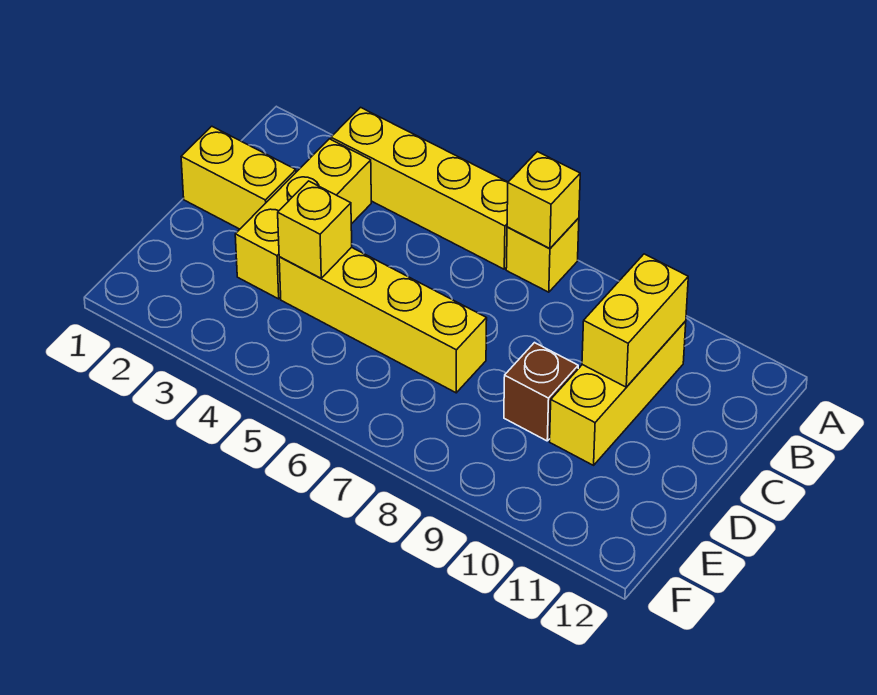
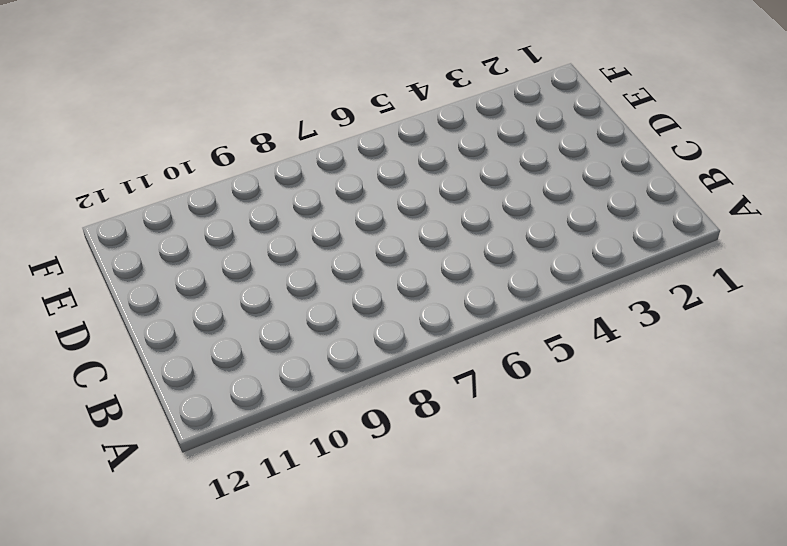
none -> yellow 1x4 brick [331,107,508,269]
none -> yellow 1x1 brick [506,218,579,292]

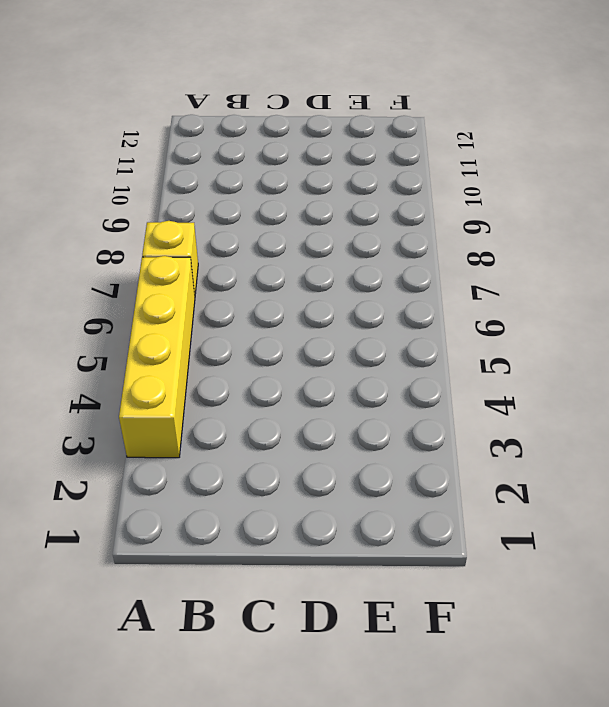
none -> yellow 1x3 brick [235,139,371,299]
none -> yellow 1x3 brick [550,321,686,465]

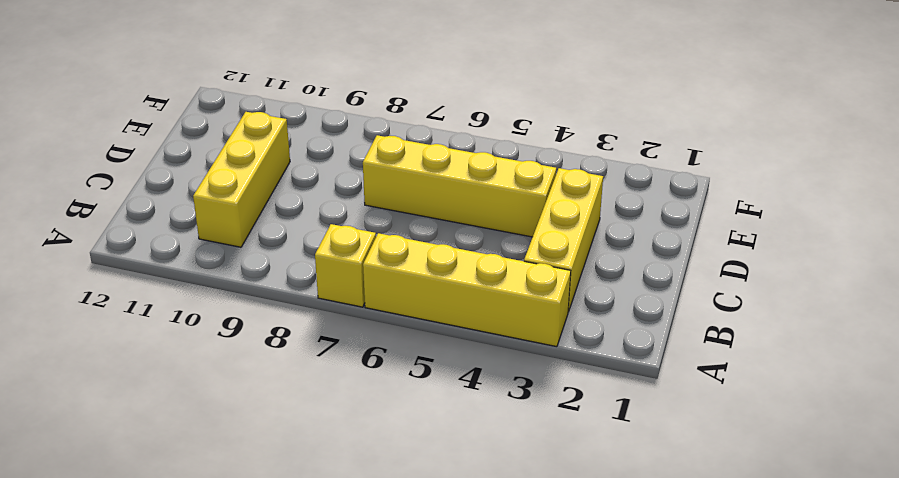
none -> yellow 1x2 brick [181,126,296,229]
none -> brown 1x1 brick [504,343,578,441]

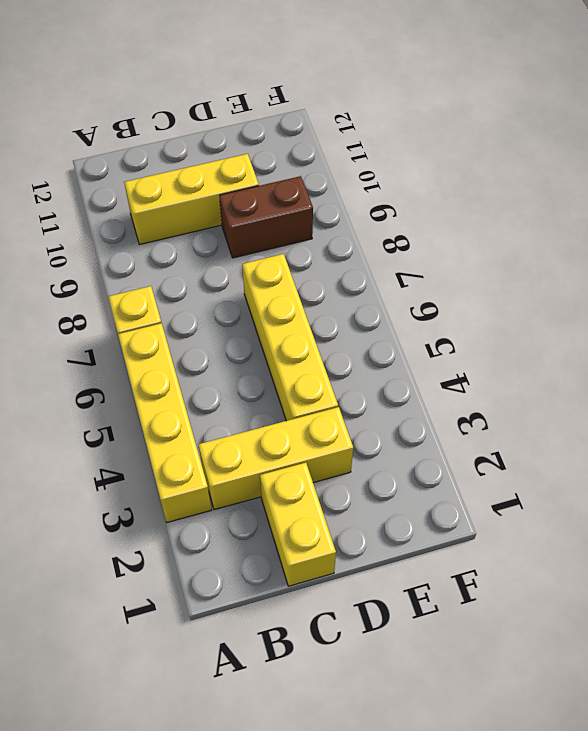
brown 1x2 brick [219,176,313,258] -> brown 1x1 brick [504,343,578,441]
none -> yellow 1x1 brick [507,152,580,248]
none -> yellow 1x2 brick [582,254,688,387]

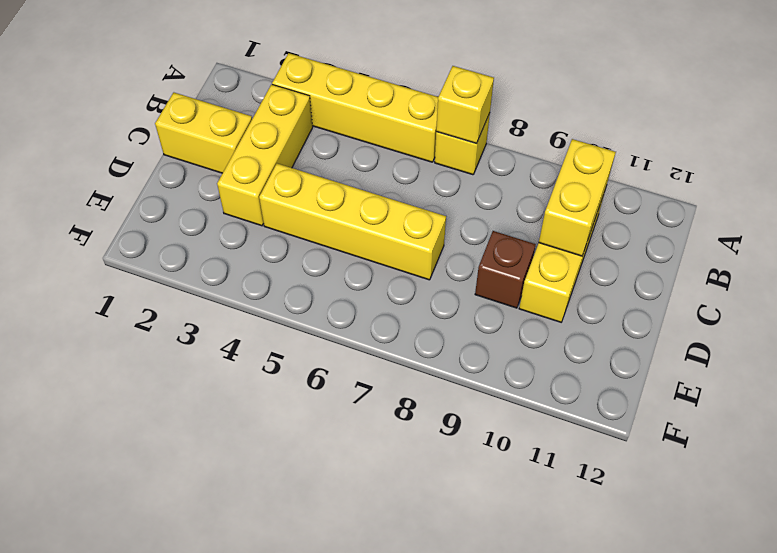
none -> yellow 1x1 brick [278,181,352,278]

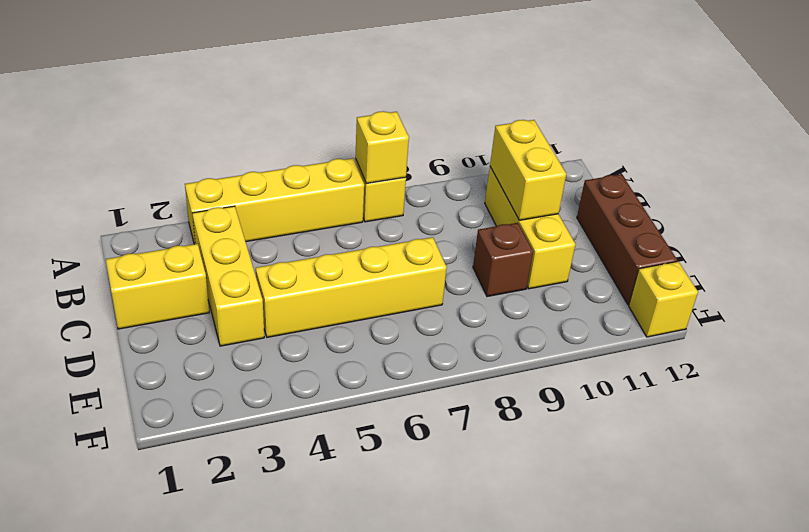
brown 1x3 brick [577,174,677,305] -> none
yellow 1x1 brick [629,262,698,337] -> yellow 1x1 brick moved to [278,181,352,278]

